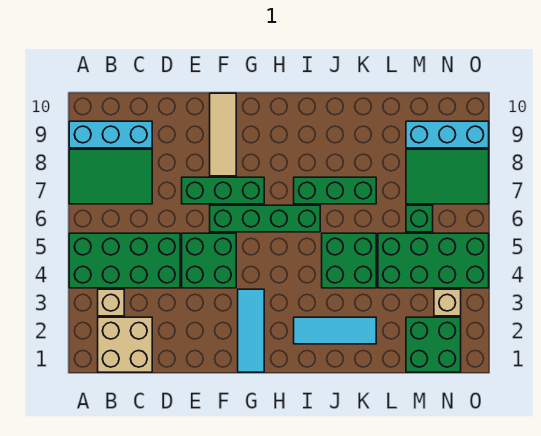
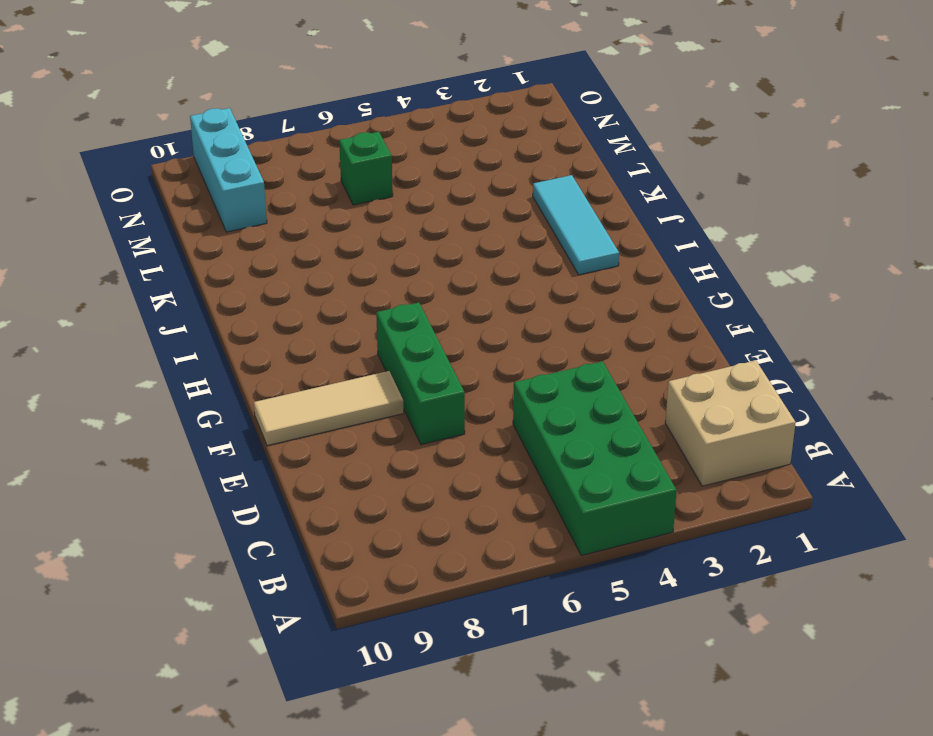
none -> green 2x3 tile [69,149,152,204]
none -> cyan 1x3 brick [69,121,152,148]
none -> tan 1x1 brick [98,289,124,316]

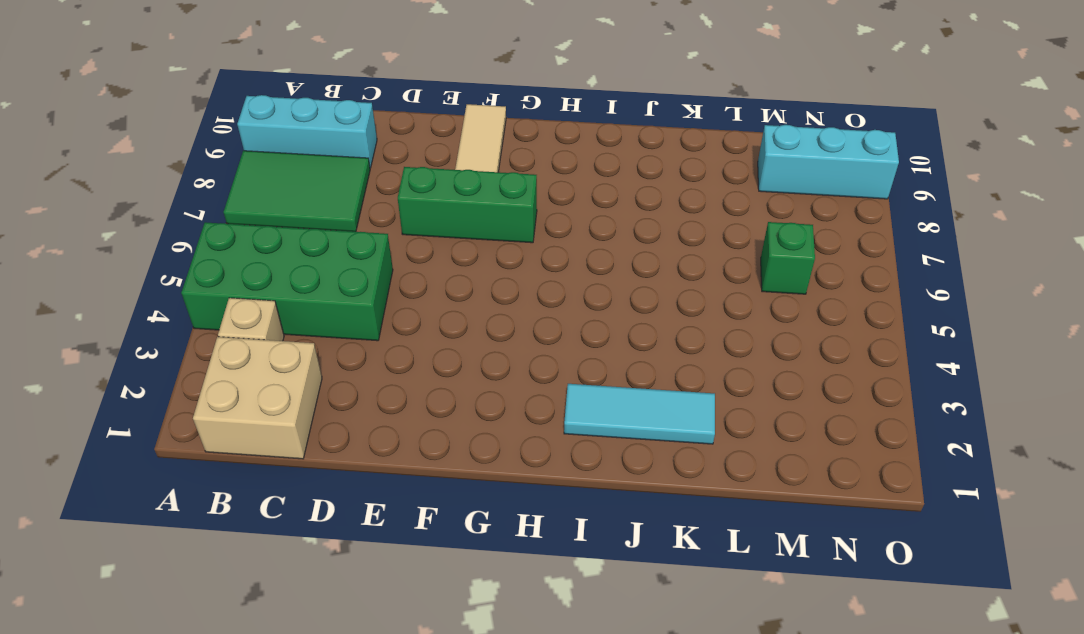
none -> green 2x2 brick [182,233,236,288]
none -> green 1x4 brick [210,205,320,232]
none -> cyan 1x3 tile [238,289,264,372]

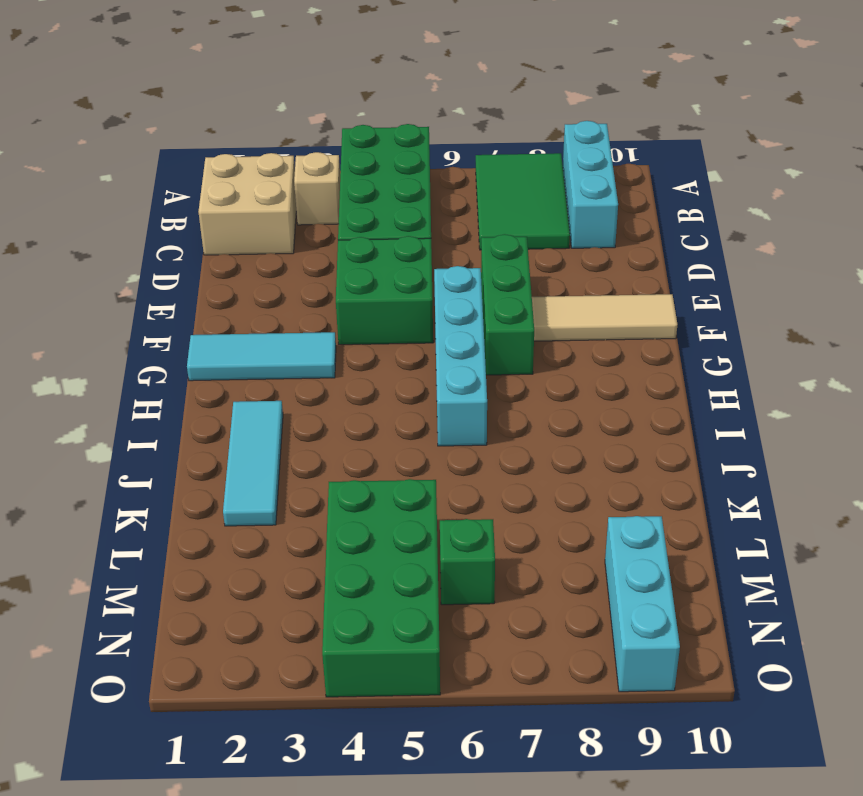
cyan 1x4 brick [434,266,487,446] -> green 1x4 brick [210,205,320,232]
none -> green 1x3 brick [294,177,376,204]
none -> green 2x2 brick [322,233,376,288]
none -> green 2x2 brick [406,317,461,372]

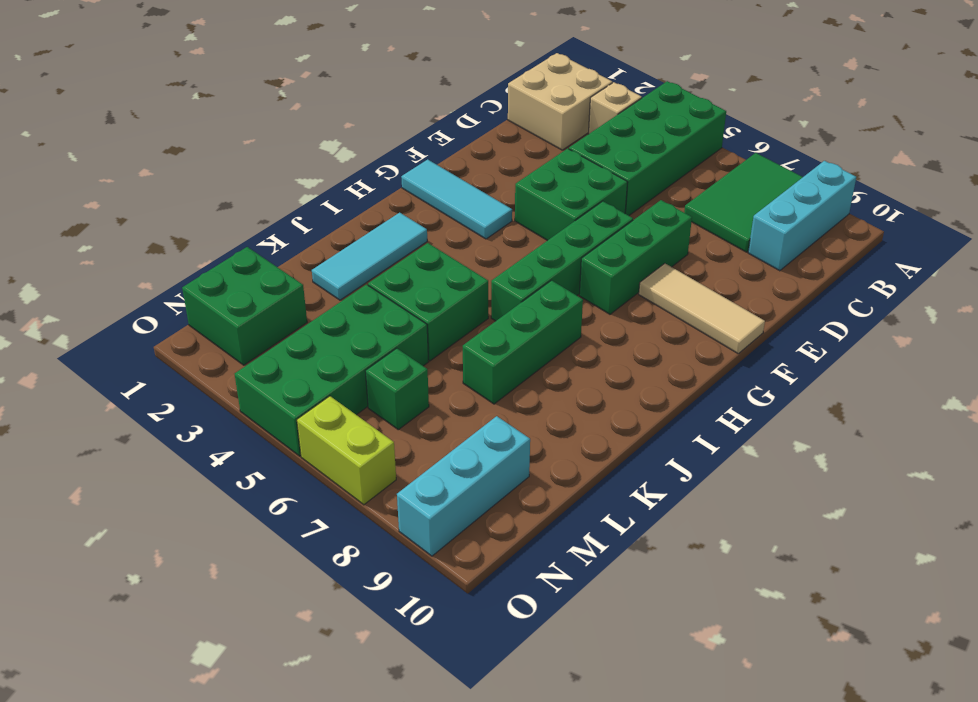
lime 1x2 brick [297,396,396,505] -> green 2x3 tile [406,149,489,204]
none -> tan 1x1 brick [434,289,461,316]

